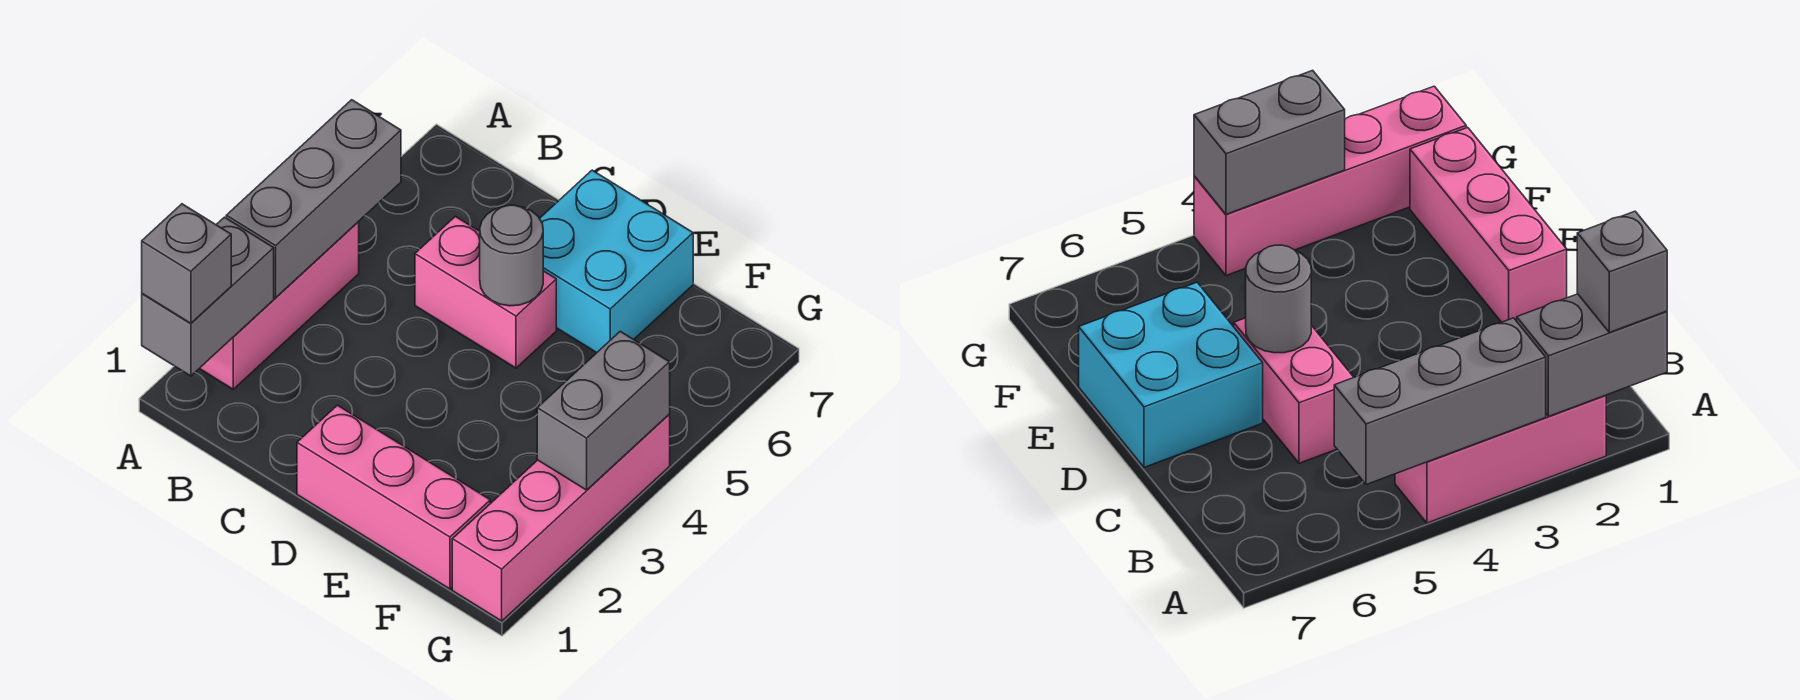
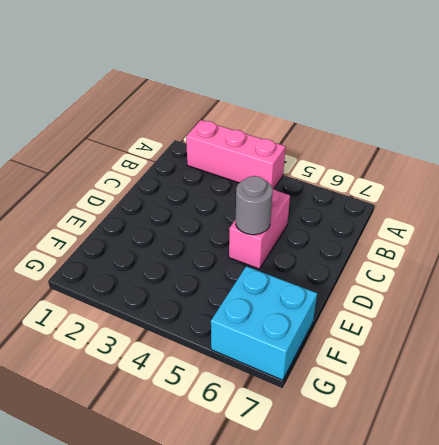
cyan 2x2 brick [211,266,317,380] -> cyan 2x2 brick moved to [540,170,693,353]
none -> pink 1x3 brick [297,405,490,589]
none -> pink 1x4 brick [452,415,670,621]

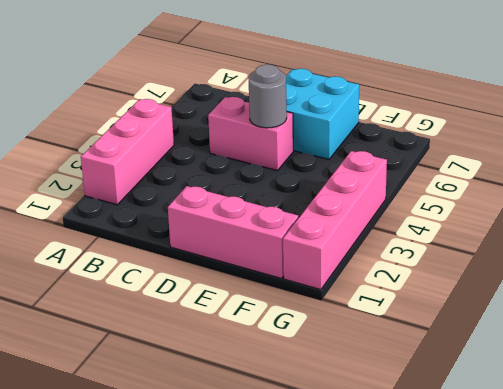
none -> grey 1x2 brick [142,217,274,376]
none -> grey 1x3 brick [226,100,401,297]

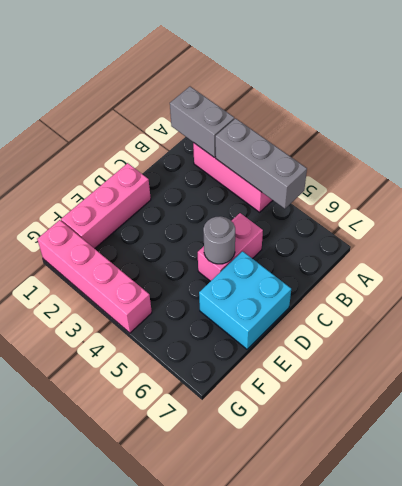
none -> grey 1x2 brick [537,331,670,490]
none -> grey 1x1 brick [142,204,231,323]

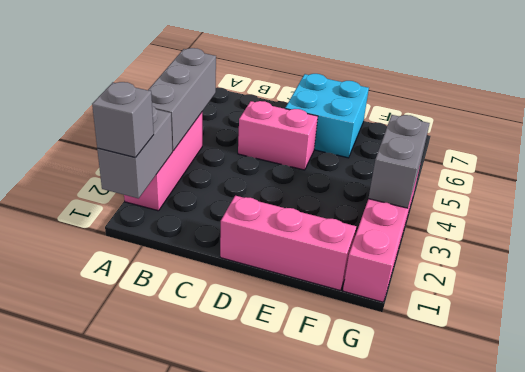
none -> grey 1x1 round brick [480,205,543,306]

